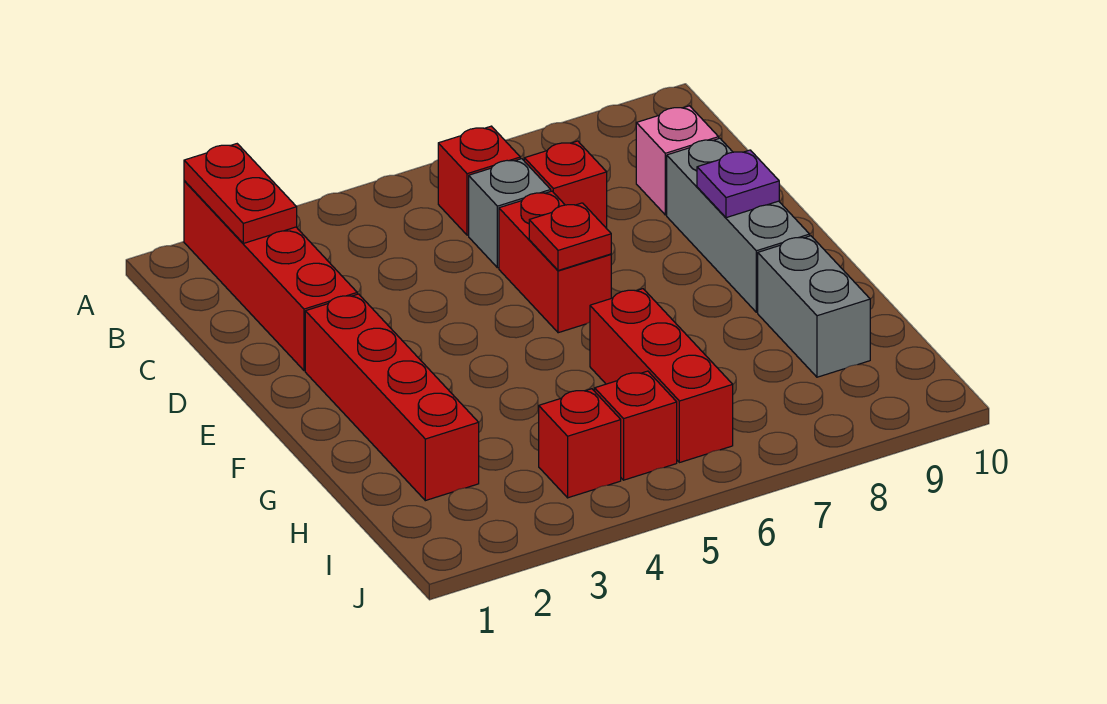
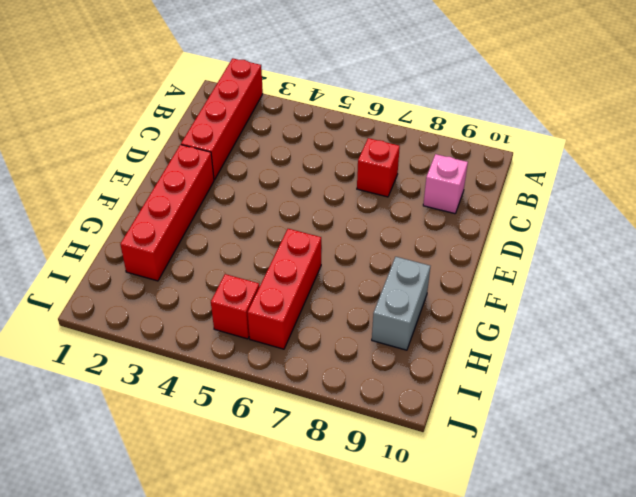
none -> red 1x1 brick [438,126,520,235]
none -> grey 1x1 brick [469,159,551,268]
none -> red 1x2 brick [499,191,611,333]

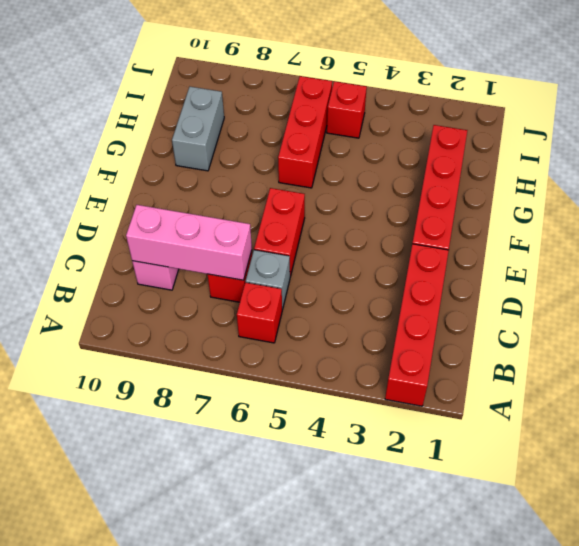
pink 1x3 brick [126,205,252,280] -> none
none -> grey 1x3 brick [667,138,810,312]
none -> red 1x1 brick [539,389,621,498]
none -> red 1x2 plate [184,144,297,243]

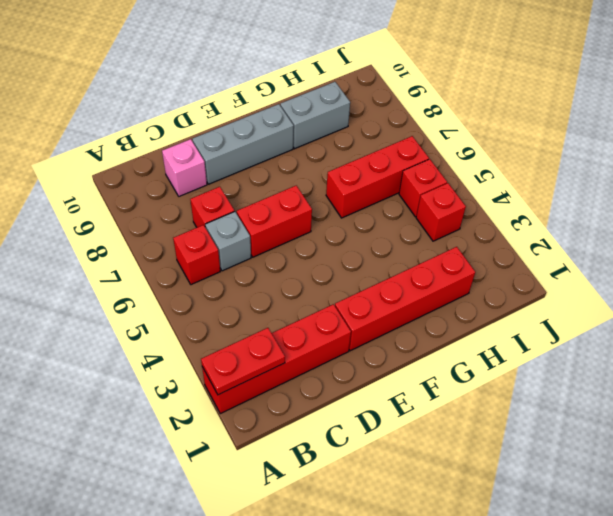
none -> red 1x1 plate [529,203,611,270]
none -> purple 1x1 plate [697,150,779,218]

